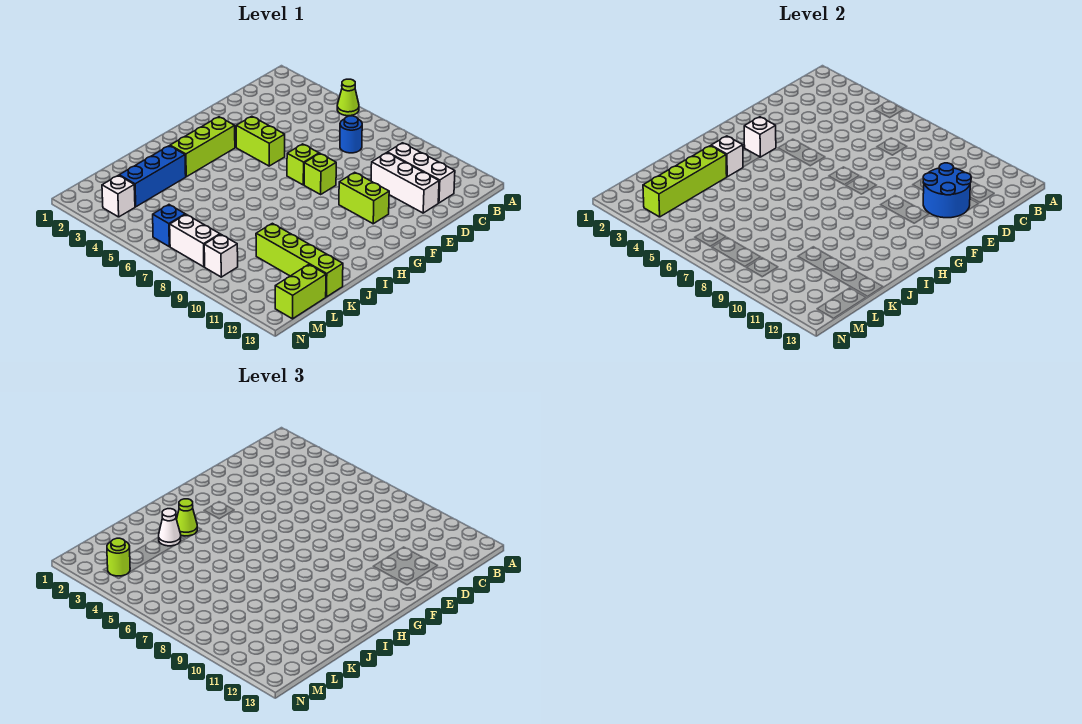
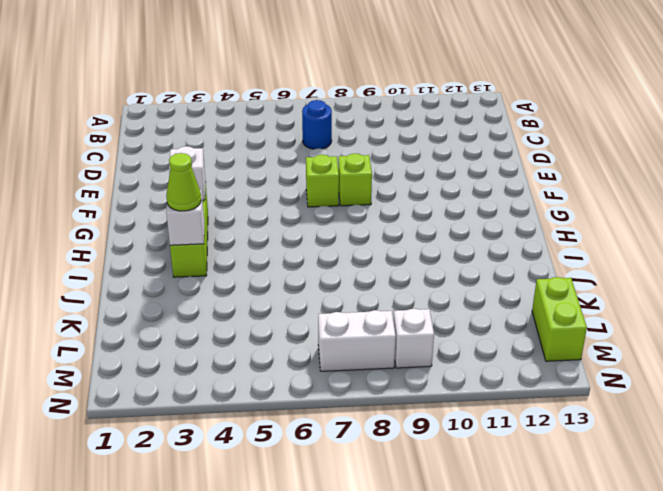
none -> lime 1x1 cone [337,79,359,116]
none -> white 1x3 brick [387,143,455,203]
none -> white 1x3 brick [371,153,439,213]

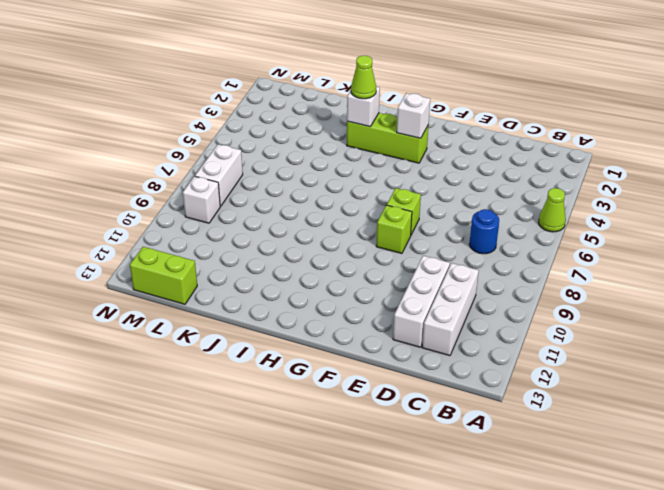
none -> lime 1x2 brick [236,116,285,166]
none -> lime 1x2 brick [339,172,389,224]
none -> blue 1x3 brick [119,146,186,207]

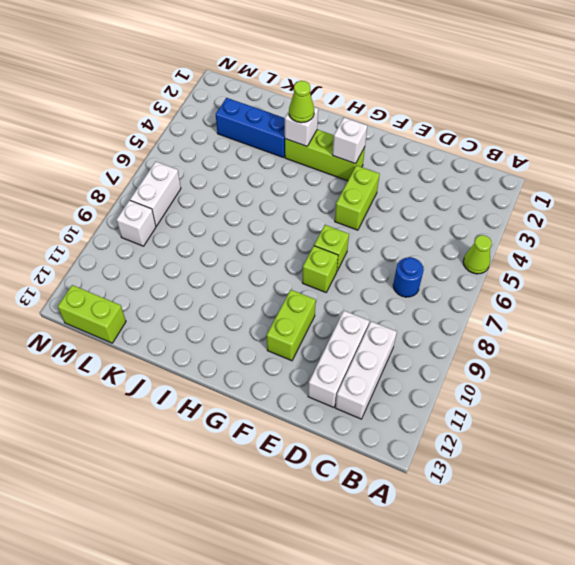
none -> lime 1x4 brick [256,223,343,297]
none -> white 1x1 brick [102,175,135,217]
none -> blue 1x1 brick [153,205,185,247]

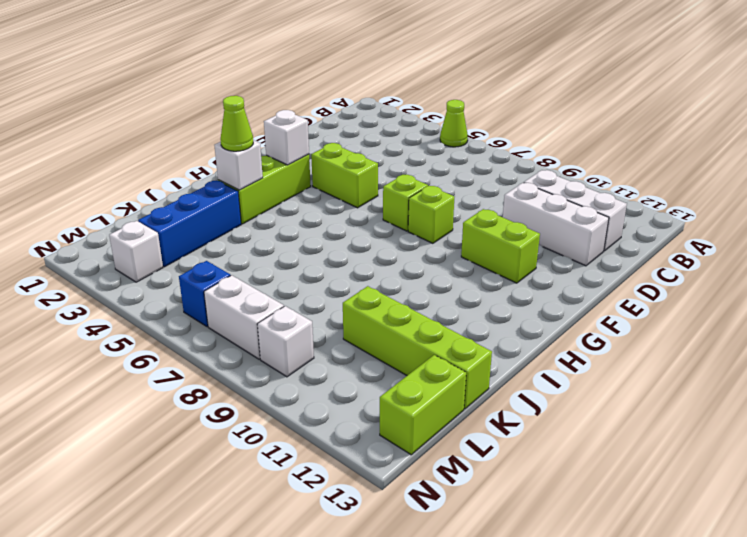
none -> blue 1x1 round brick [340,116,362,153]
none -> blue 2x2 round brick [923,163,971,218]
none -> lime 1x4 brick [643,146,727,217]

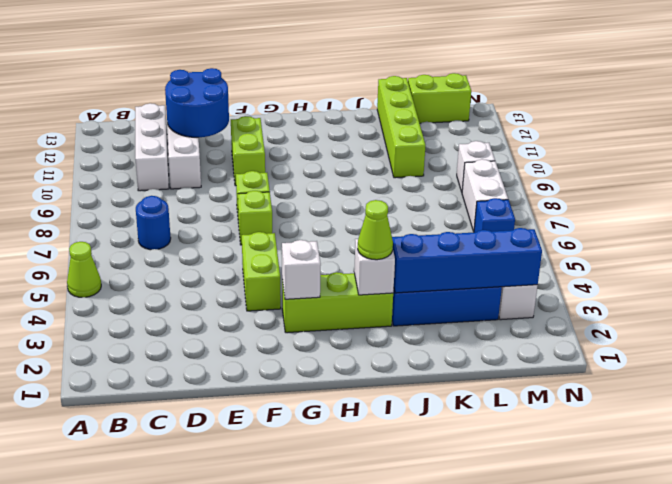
blue 1x4 brick [392,228,542,293] -> lime 1x4 brick [643,146,727,217]
none -> white 1x1 cone [159,509,181,546]
none -> lime 1x1 round brick [107,538,130,576]

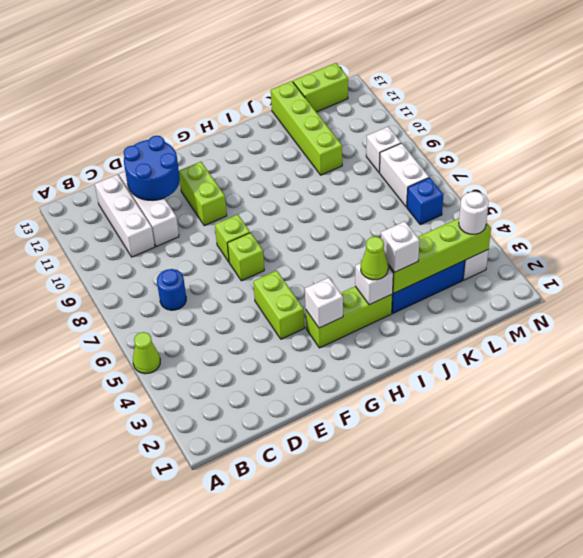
white 1x1 brick [381,221,420,272] -> white 1x1 cone [159,509,181,546]
white 1x1 round brick [459,192,488,234] -> lime 1x1 round brick [107,538,130,576]

